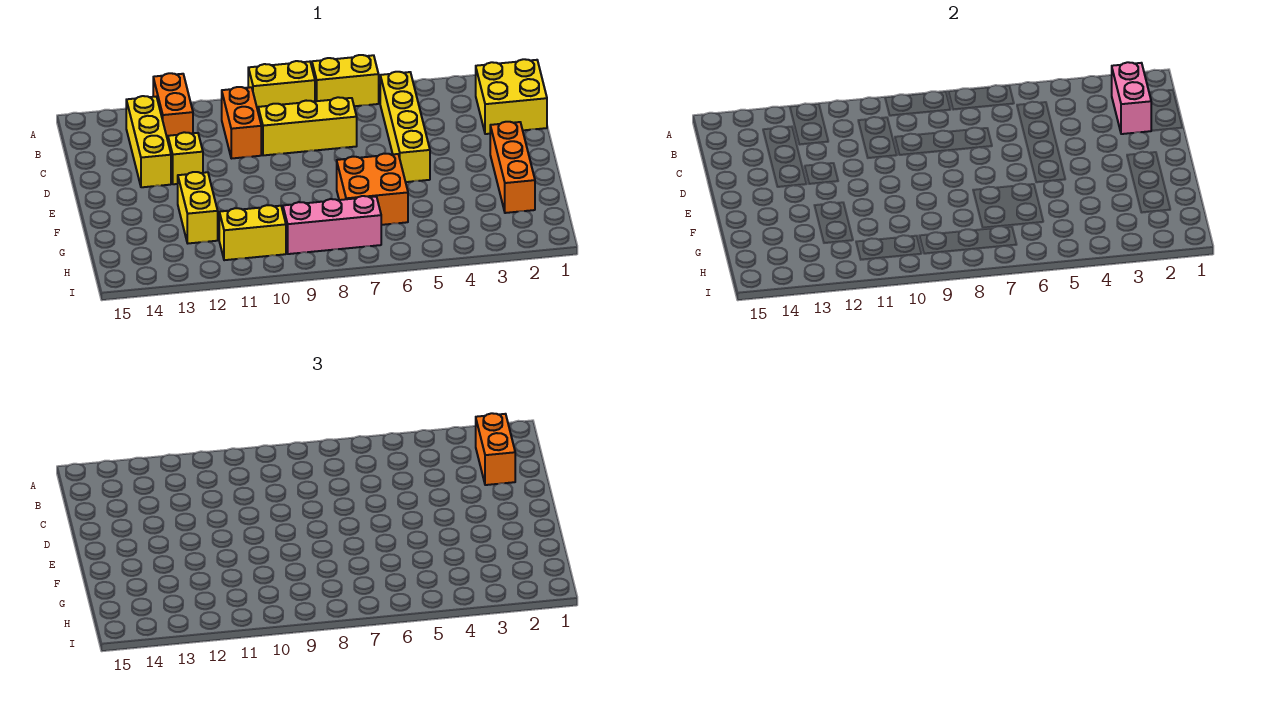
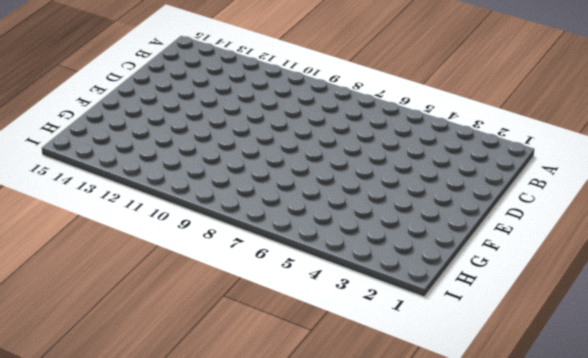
none -> yellow 1x2 brick [312,55,379,106]
none -> yellow 1x2 brick [248,61,315,110]
none -> orange 1x2 brick [153,73,193,140]

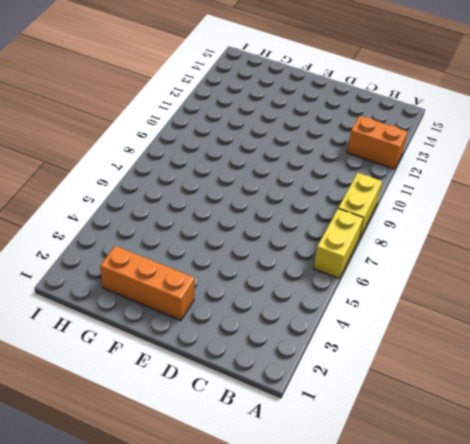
none -> yellow 2x2 brick [476,59,547,134]
none -> yellow 1x4 brick [380,72,430,182]
none -> orange 1x2 brick [222,87,261,159]

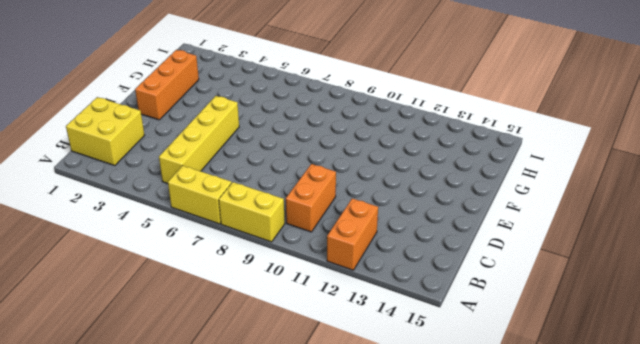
none -> yellow 1x3 brick [126,96,171,187]
none -> yellow 1x3 brick [258,97,357,155]
none -> yellow 1x1 brick [168,132,203,184]

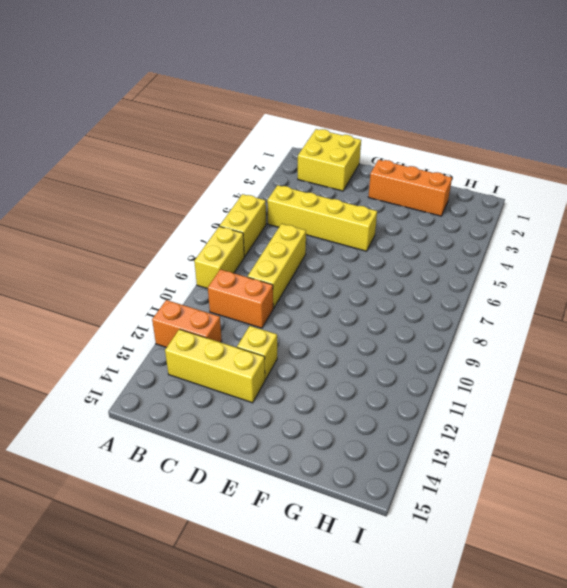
none -> orange 2x2 brick [337,154,408,225]
none -> yellow 1x2 brick [178,172,218,243]
none -> pink 1x3 brick [283,196,381,254]

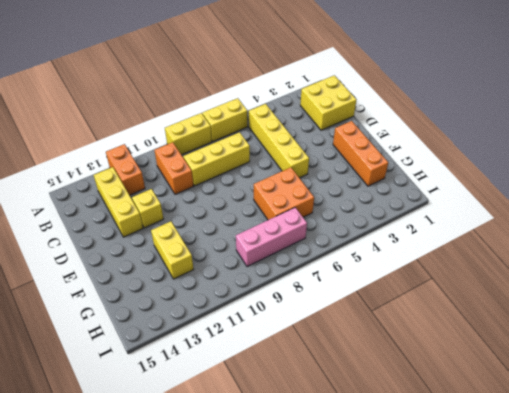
none -> yellow 1x2 brick [219,205,286,260]
none -> pink 1x2 brick [1112,62,1151,134]
none -> orange 1x2 brick [476,413,515,485]

